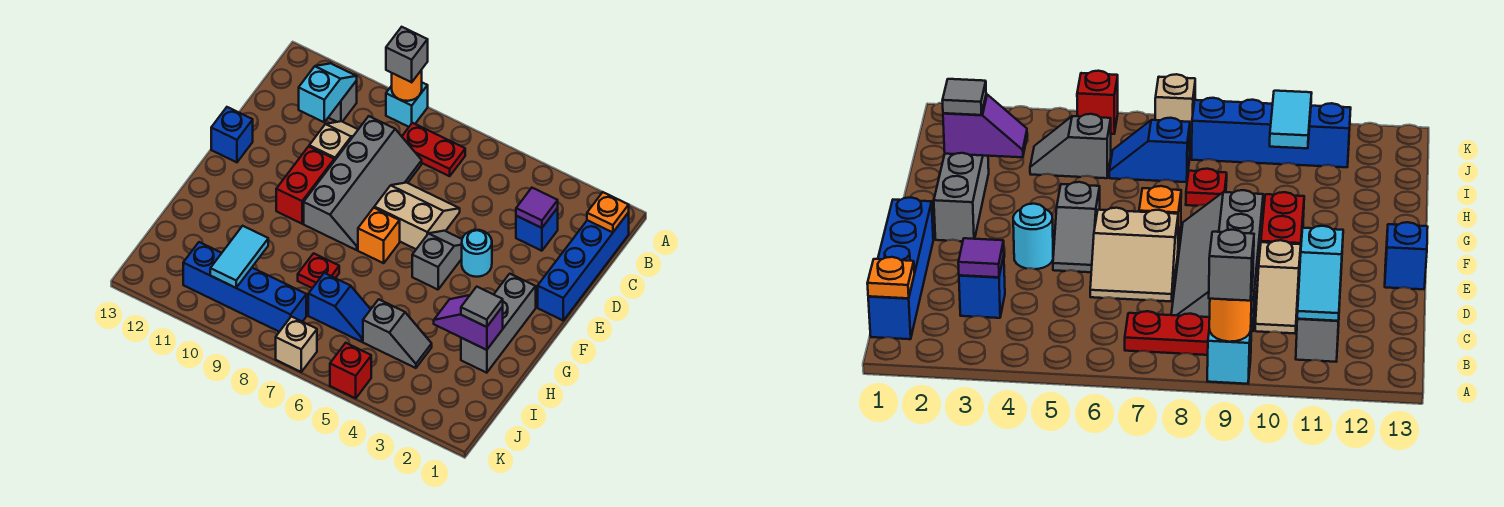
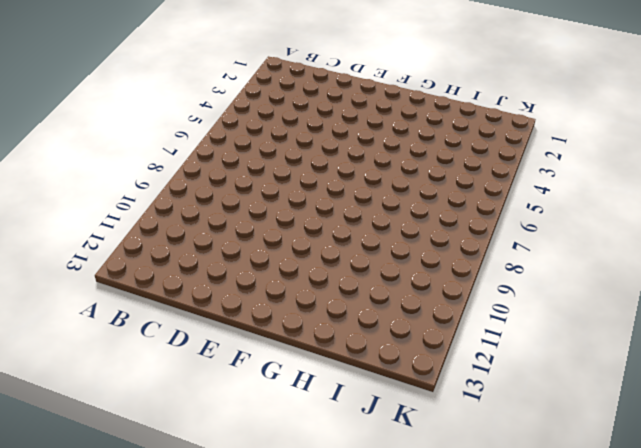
none -> cyan 1x1 brick [386,83,428,127]
none -> blue 1x4 brick [538,212,629,320]
none -> red 1x2 plate [402,123,465,176]

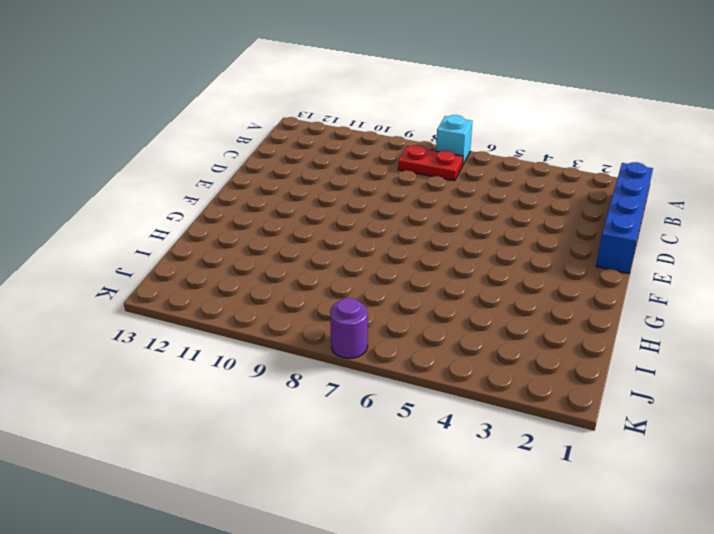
cyan 1x1 brick [436,115,473,164] -> cyan 1x1 brick moved to [386,83,428,127]
purple 1x1 round brick [330,298,368,359] -> tan 1x1 brick [276,316,317,372]
none -> grey 1x1 brick [328,81,357,122]
none -> blue 1x1 brick [516,208,558,251]
none -> grey 2x4 slope [304,116,422,250]

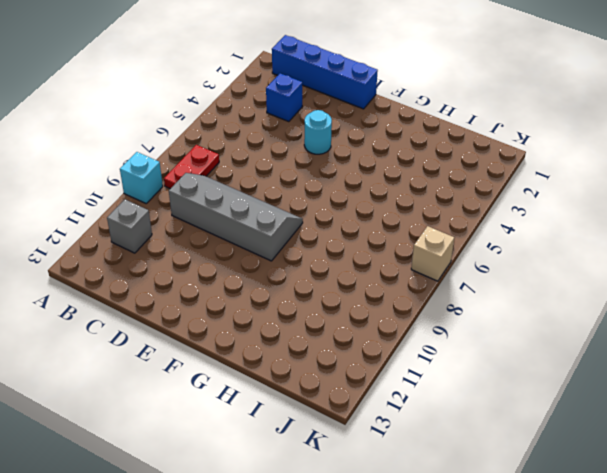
none -> tan 1x2 slope [309,121,358,161]
none -> tan 2x2 slope [374,183,460,249]
none -> grey 1x2 slope [412,231,462,290]

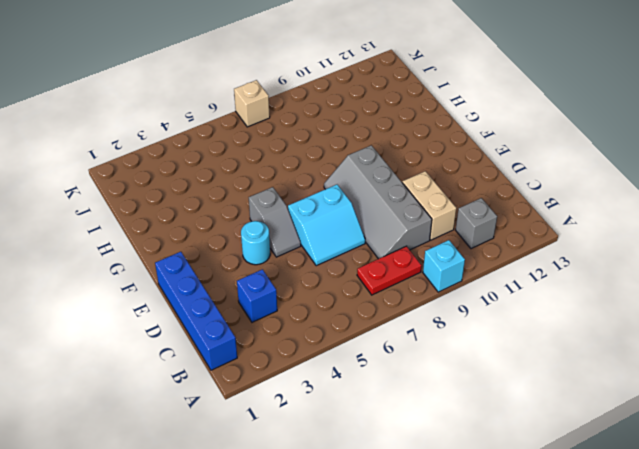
tan 1x2 brick [402,171,456,240] -> tan 1x2 slope [309,121,358,161]
cyan 2x2 slope [288,185,365,266] -> tan 2x2 slope [374,183,460,249]
none -> red 1x2 brick [276,146,334,224]
none -> blue 1x1 brick [211,107,253,162]
none -> grey 1x3 brick [461,274,536,373]

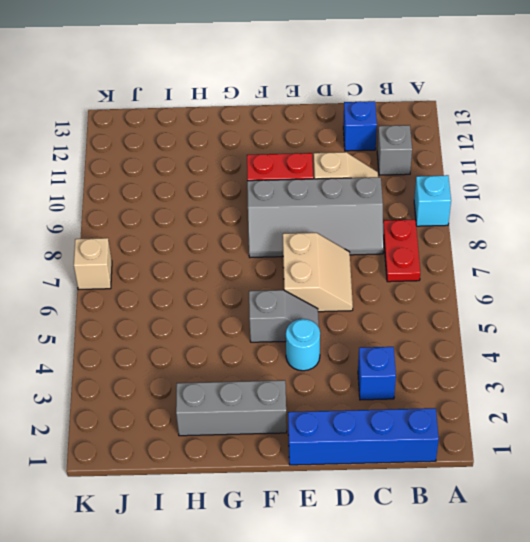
blue 1x1 brick [343,101,377,151] -> blue 1x1 brick moved to [211,107,253,162]
none -> orange 1x1 brick [358,208,400,263]
none -> red 1x1 plate [298,253,339,288]
none -> grey 1x2 slope [363,299,432,368]

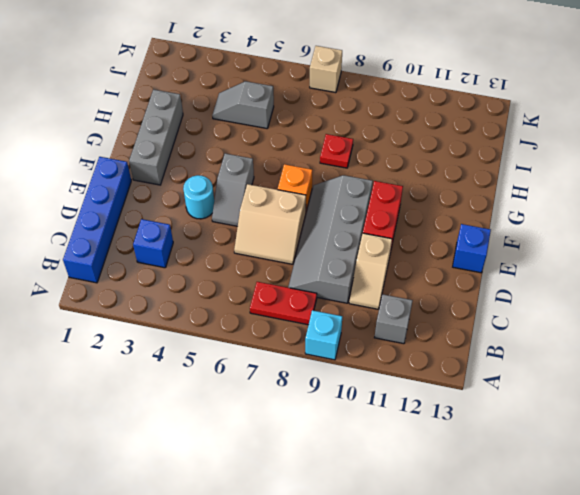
none -> blue 1x2 slope [308,273,371,342]
none -> blue 1x4 brick [183,242,306,332]
none -> red 1x1 brick [330,343,371,398]

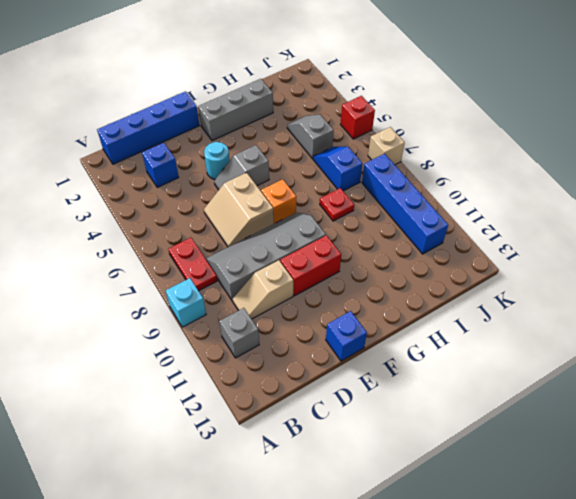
none -> orange 1x1 round brick [392,70,422,101]
none -> orange 1x1 plate [587,192,629,232]
none -> cyan 1x2 slope [299,63,357,122]

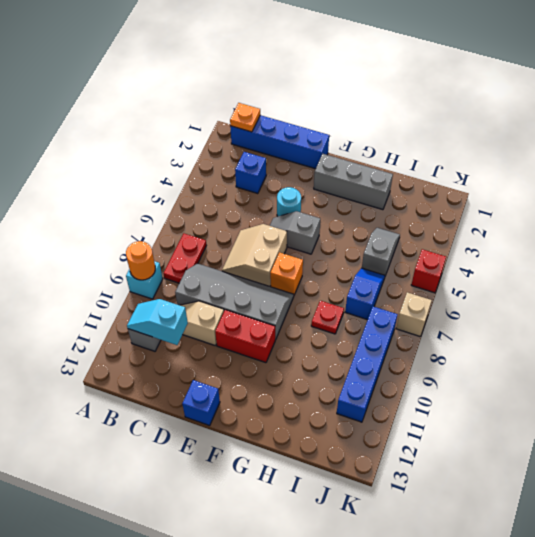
none -> purple 1x1 tile [516,188,558,228]
none -> purple 1x2 slope [434,295,503,350]
none -> cyan 1x2 tile [210,226,268,288]

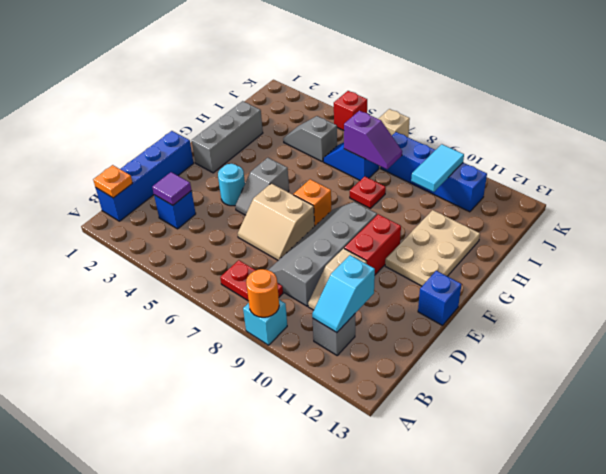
tan 2x3 plate [385,210,480,286] -> none
purple 1x2 slope [344,111,402,169] -> purple 1x2 slope moved to [434,295,503,350]
none -> grey 1x1 brick [386,27,428,82]
none -> grey 1x1 tile [461,287,503,327]

